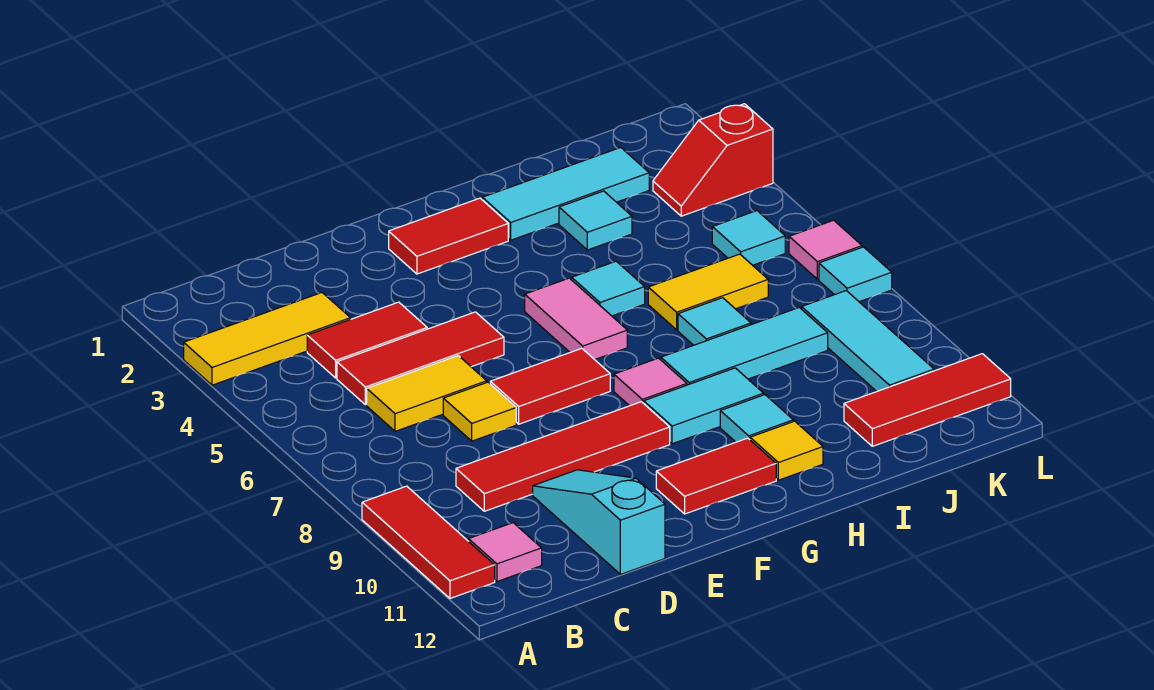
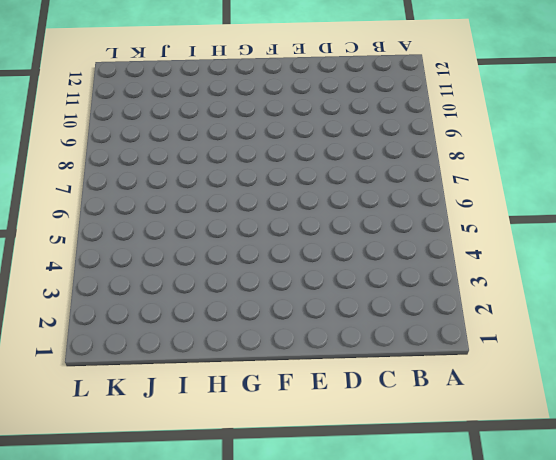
none -> yellow 1x3 tile [184,293,351,385]
none -> red 1x3 tile [362,486,495,598]
none -> pink 1x1 tile [469,523,542,582]

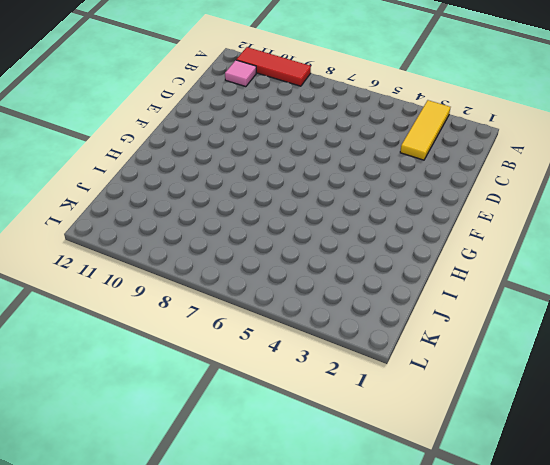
none -> red 1x2 tile [307,302,427,378]
none -> red 1x3 tile [337,312,504,405]
none -> yellow 1x2 tile [367,356,487,431]

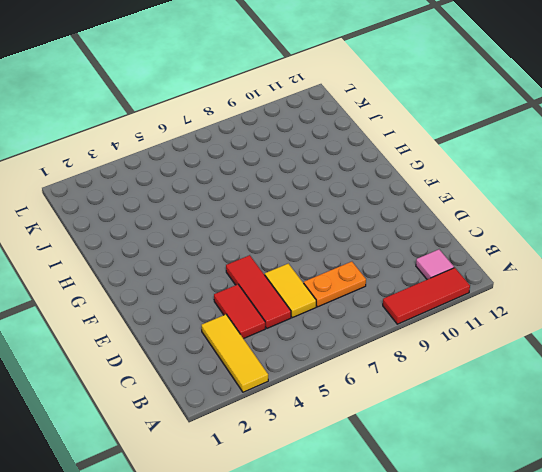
orange 1x2 plate [304,262,366,307] -> none
none -> red 1x4 tile [456,402,670,511]
none -> yellow 1x1 tile [443,382,516,441]
none -> cyan 1x3 slope [533,470,665,574]

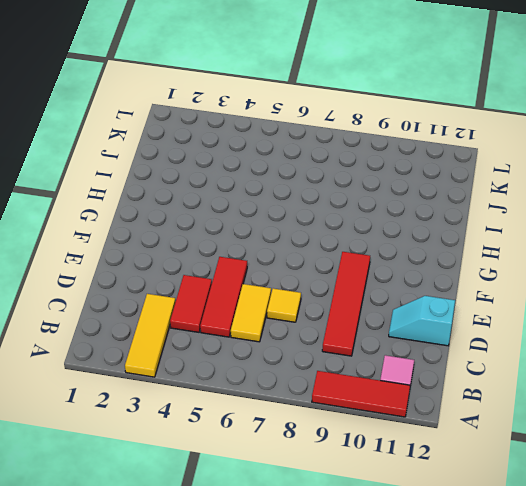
cyan 1x2 slope [389,296,455,346] -> cyan 1x3 slope [533,470,665,574]
none -> red 1x2 tile [490,348,610,424]
none -> red 1x2 tile [389,198,508,274]
none -> red 1x2 tile [656,438,776,514]

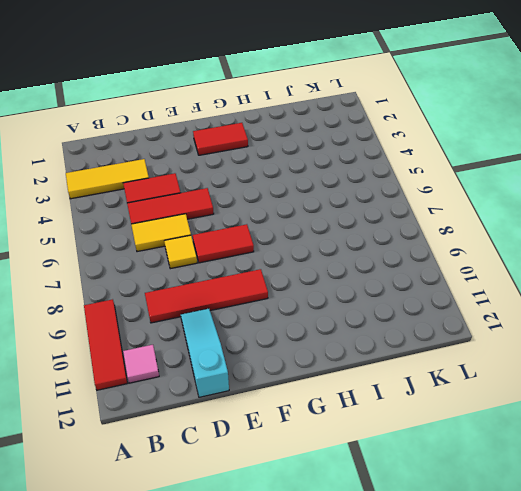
none -> red 1x2 tile [656,438,776,514]
none -> pink 1x2 tile [525,278,627,360]
none -> pink 1x1 tile [614,358,687,406]

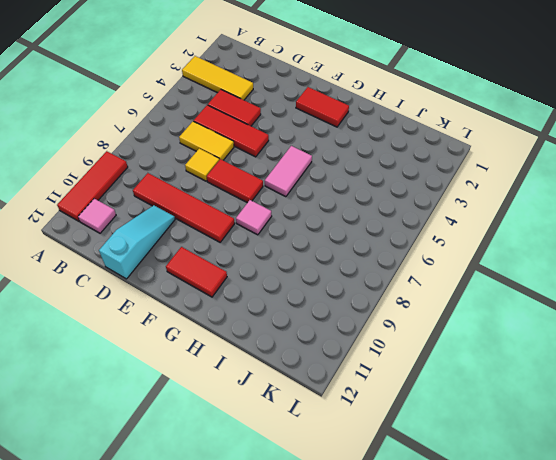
none -> cyan 1x2 tile [644,368,764,444]
none -> cyan 1x3 tile [482,148,649,240]
none -> cyan 1x1 tile [572,261,645,316]

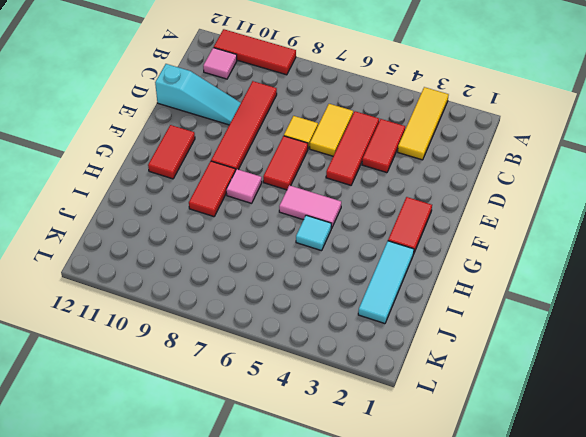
red 1x2 tile [189,161,235,217] -> cyan 1x2 tile [644,368,764,444]
none -> cyan 1x3 tile [661,307,828,385]
none -> cyan 1x1 tile [720,395,793,442]
none -> yellow 1x1 tile [750,421,823,480]

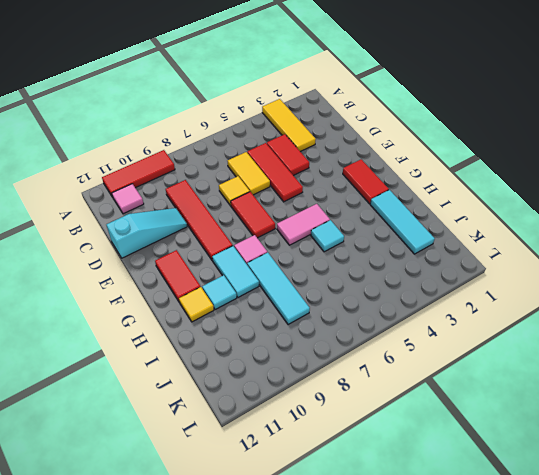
none -> cyan 1x1 tile [559,191,632,250]
none -> yellow 1x2 tile [648,254,768,330]
none -> cyan 1x1 tile [678,298,751,345]

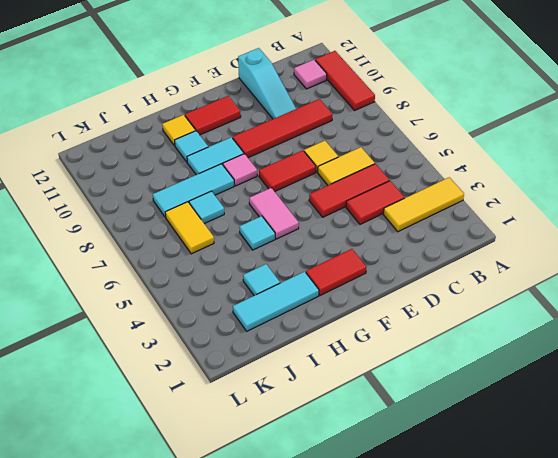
yellow 1x2 tile [165,202,214,254] -> yellow 1x2 tile turned to [648,254,768,330]
none -> red 1x3 tile [844,354,1011,446]
none -> red 1x2 slope [653,104,773,216]
none -> cyan 1x1 tile [712,211,785,265]

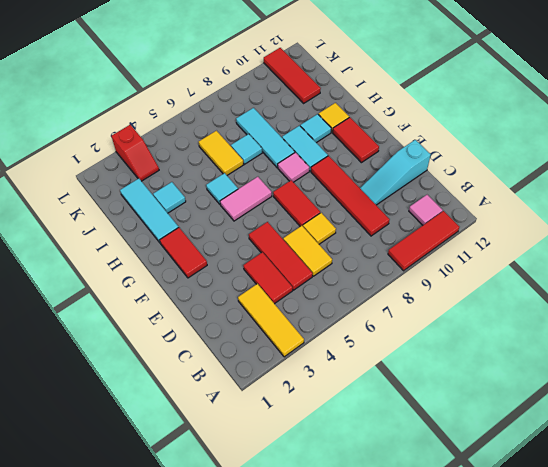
none -> cyan 1x1 tile [712,211,785,265]
none -> cyan 1x3 tile [802,291,934,391]
none -> pink 1x1 tile [789,220,862,279]

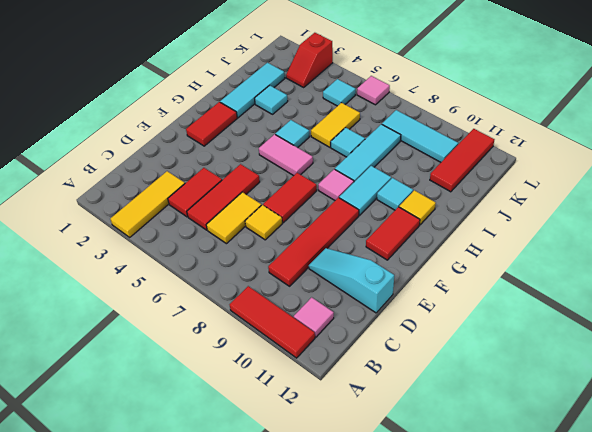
none -> cyan 1x1 tile [819,247,892,302]

